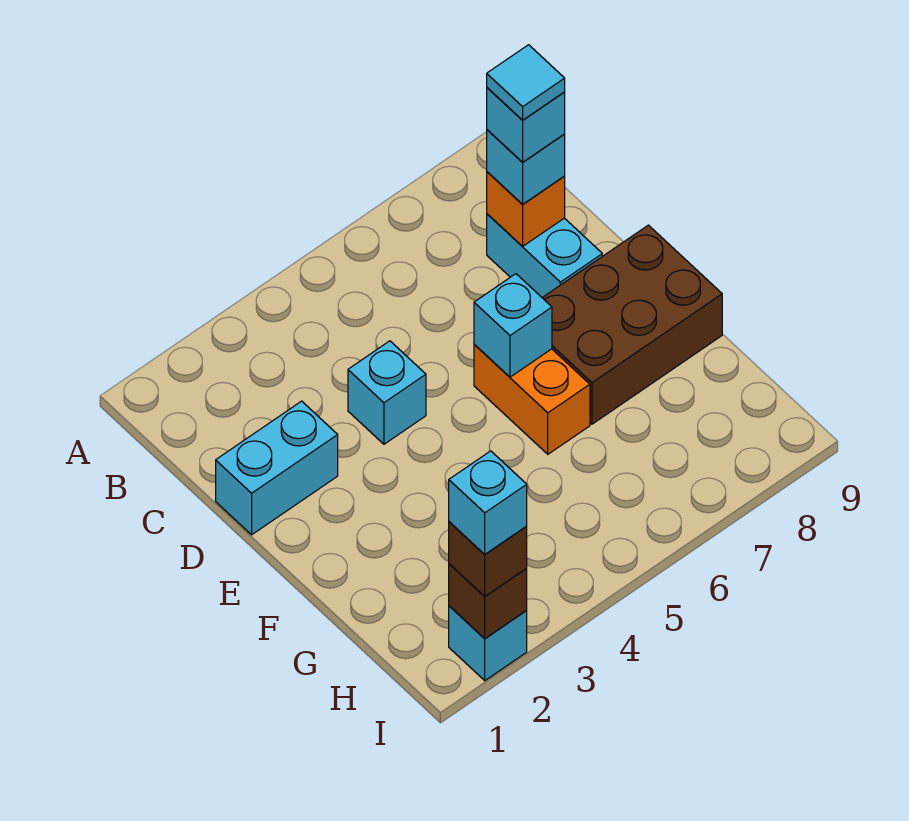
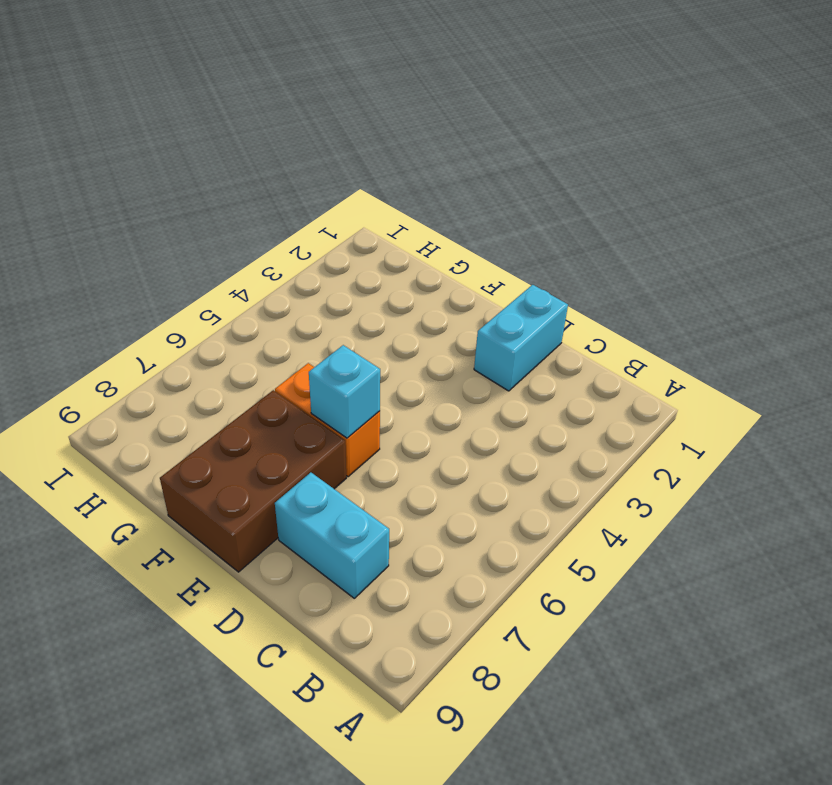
none -> cyan 1x1 brick [348,341,426,444]
none -> cyan 1x1 brick [449,606,527,681]
none -> orange 1x1 brick [487,172,565,246]

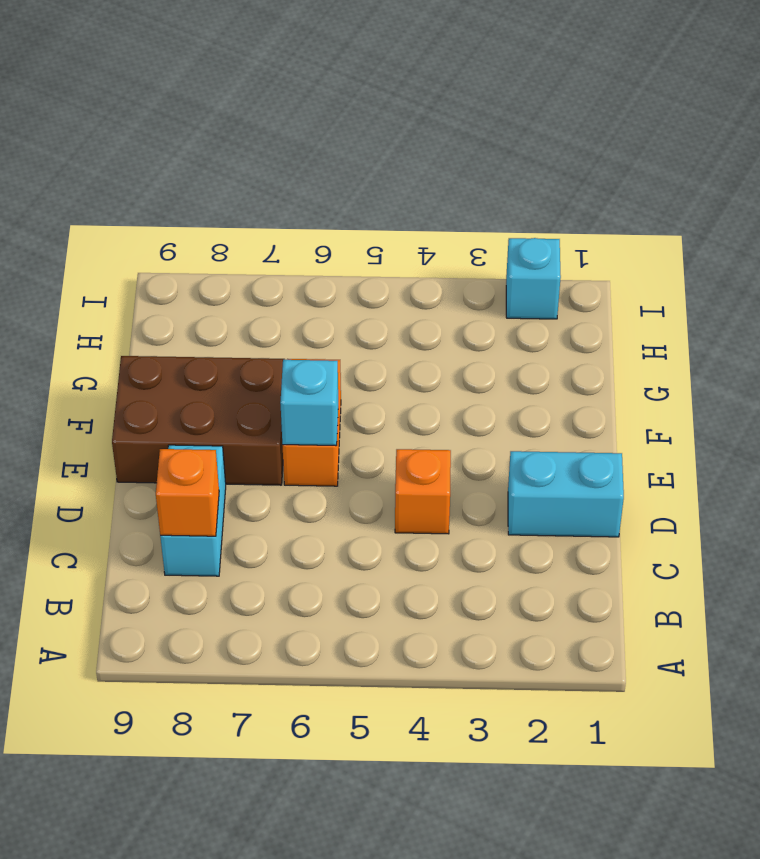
orange 1x1 brick [395,449,451,534] -> cyan 1x1 brick [348,341,426,444]
none -> brown 1x1 brick [449,564,527,639]
none -> cyan 1x1 brick [487,130,565,204]
none -> brown 1x1 brick [449,522,527,596]

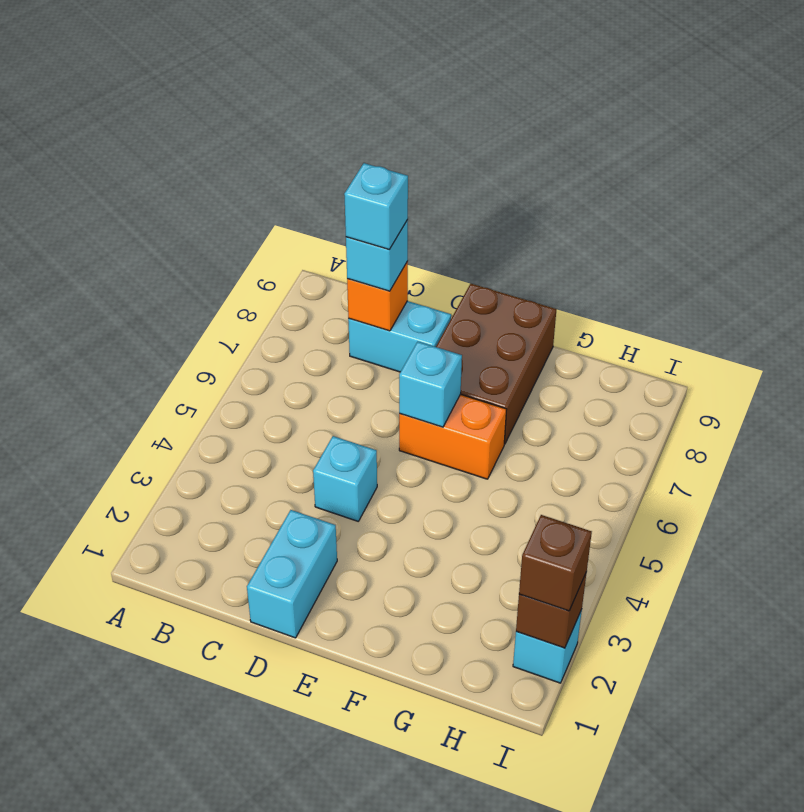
none -> cyan 1x1 brick [449,451,527,554]
none -> cyan 1x1 tile [487,45,565,120]

